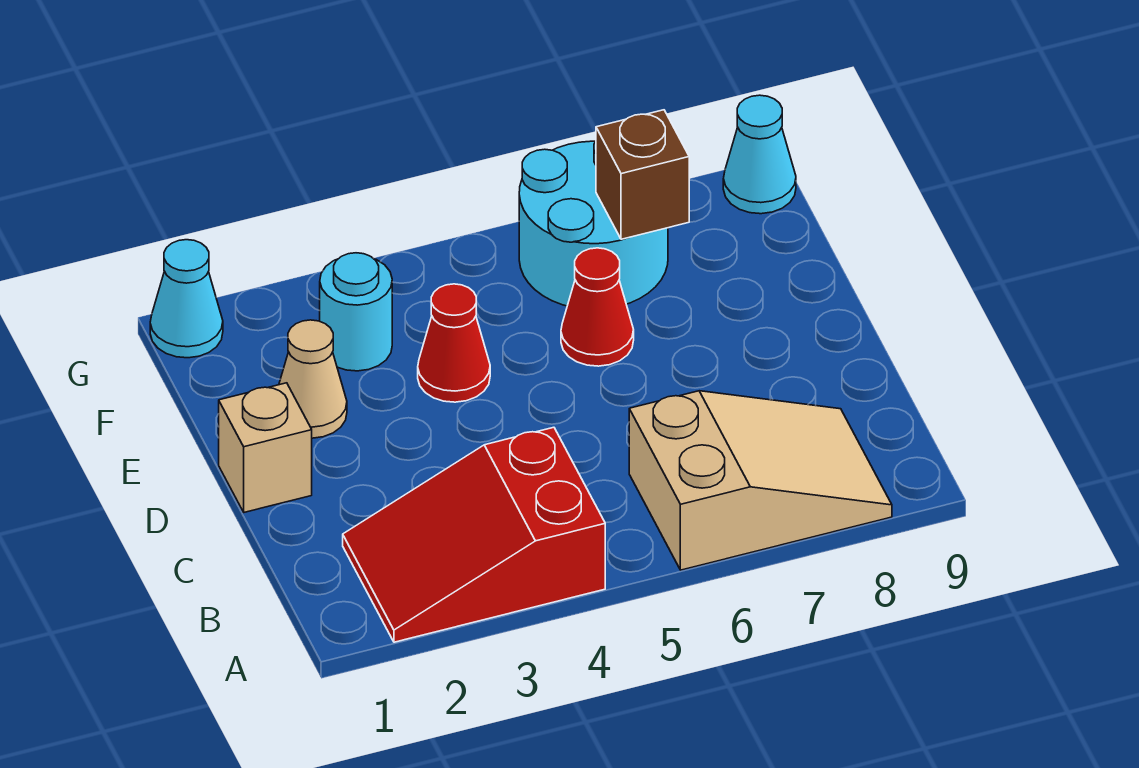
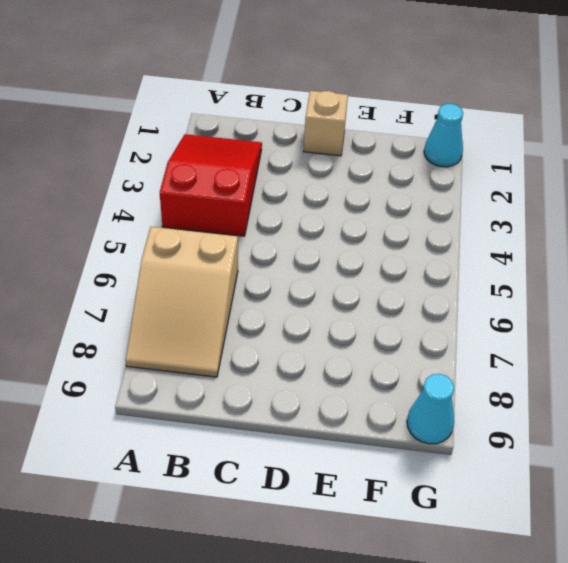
none -> tan 1x1 cone [279,320,347,438]
none -> red 1x1 cone [418,284,490,402]

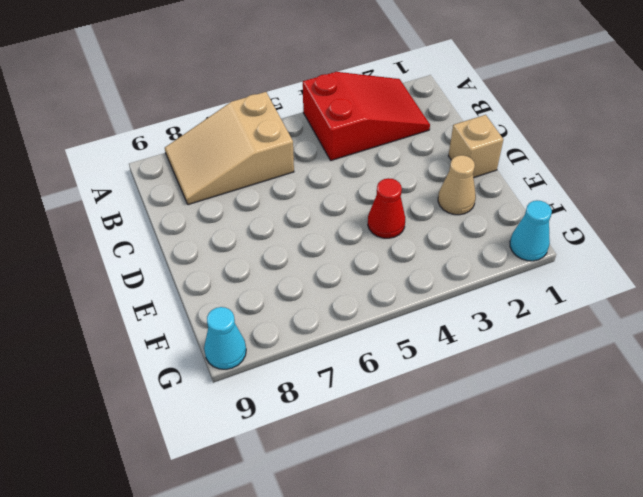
none -> red 1x1 cone [561,248,634,366]
none -> cyan 1x1 round brick [320,253,392,371]

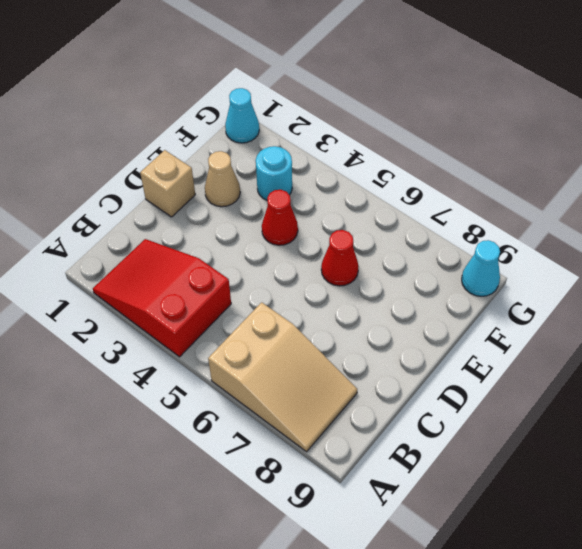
none -> cyan 2x2 round brick [519,141,668,306]
none -> brown 1x1 brick [596,110,689,239]

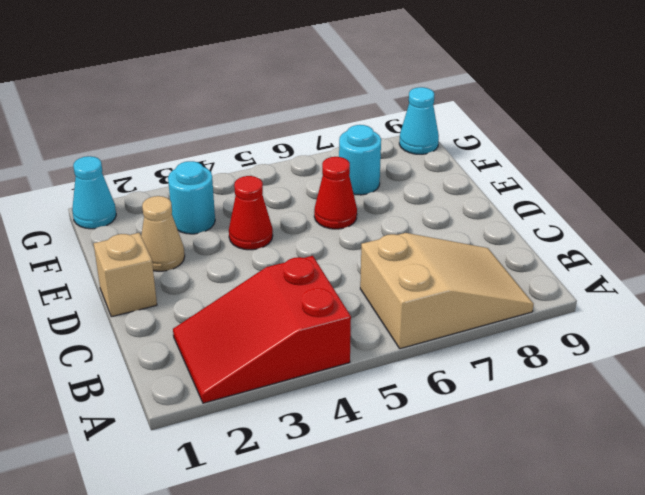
cyan 1x1 round brick [339,125,381,195] -> cyan 2x2 round brick [519,141,668,306]
none -> brown 1x1 brick [596,110,689,239]

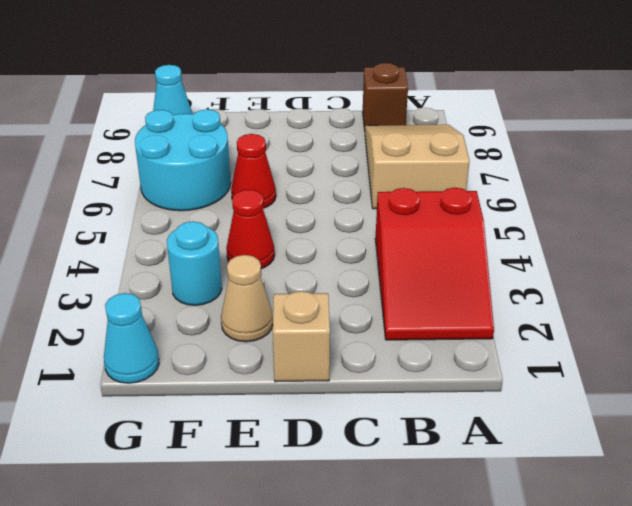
brown 1x1 brick [363,63,408,130] -> brown 1x1 brick moved to [596,110,689,239]

